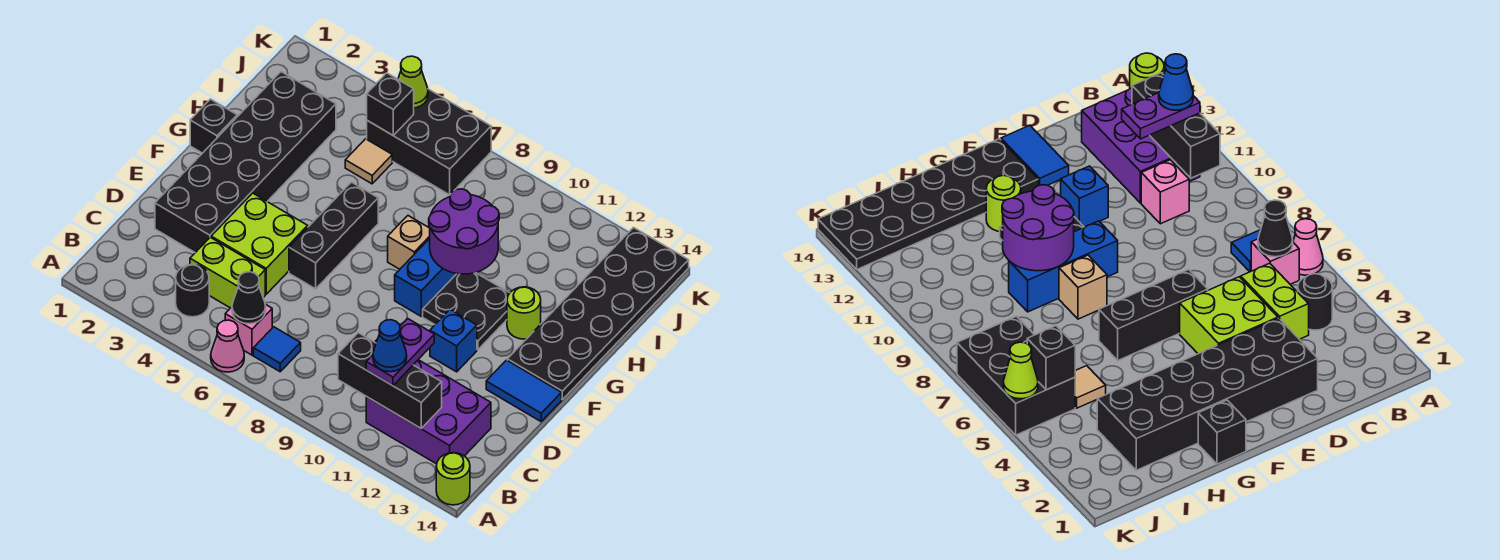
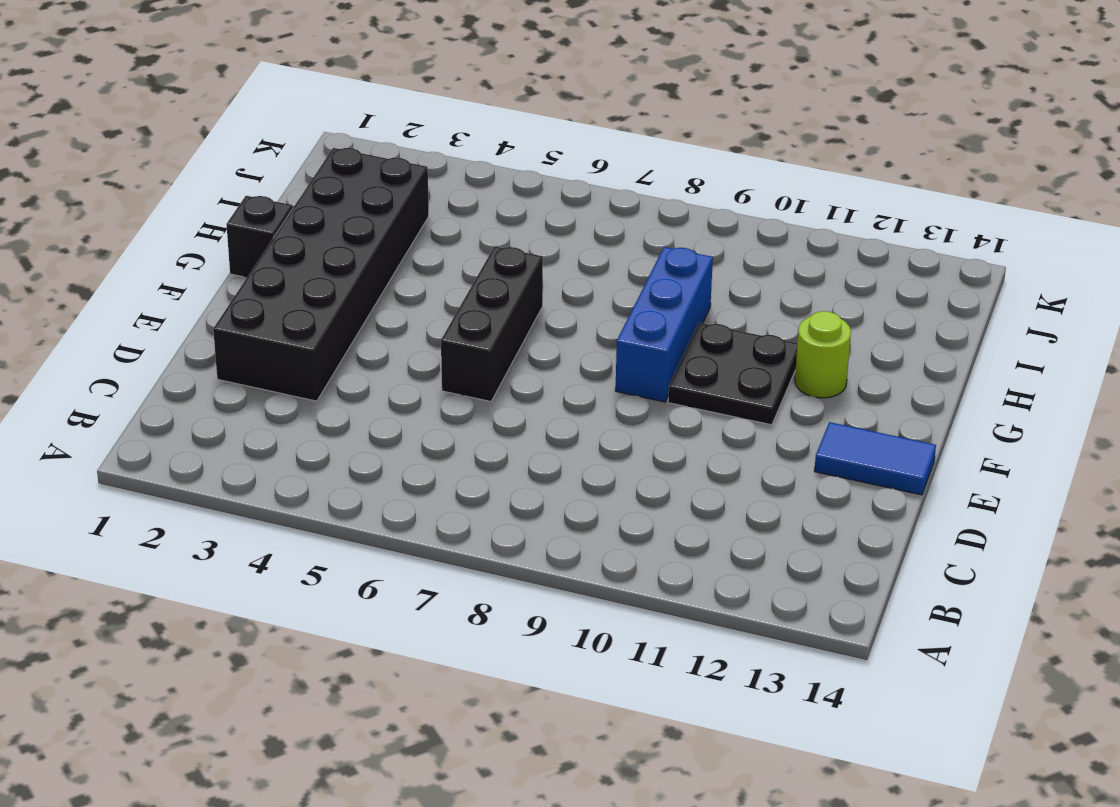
none -> pink 1x1 cone [211,320,244,372]
none -> lime 1x1 round brick [436,453,470,505]
none -> black 1x1 round brick [176,265,209,317]

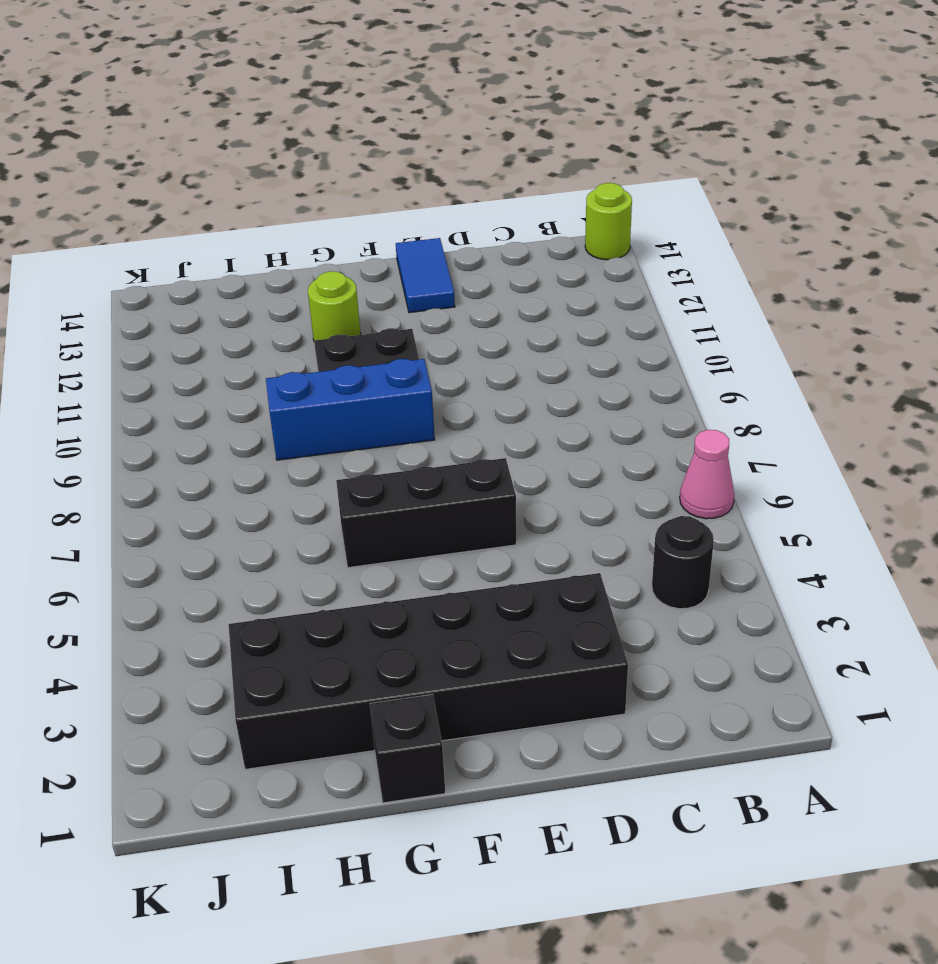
none -> pink 1x1 brick [225,304,272,355]
none -> blue 1x1 tile [253,327,301,372]
none -> purple 2x3 brick [366,360,491,464]

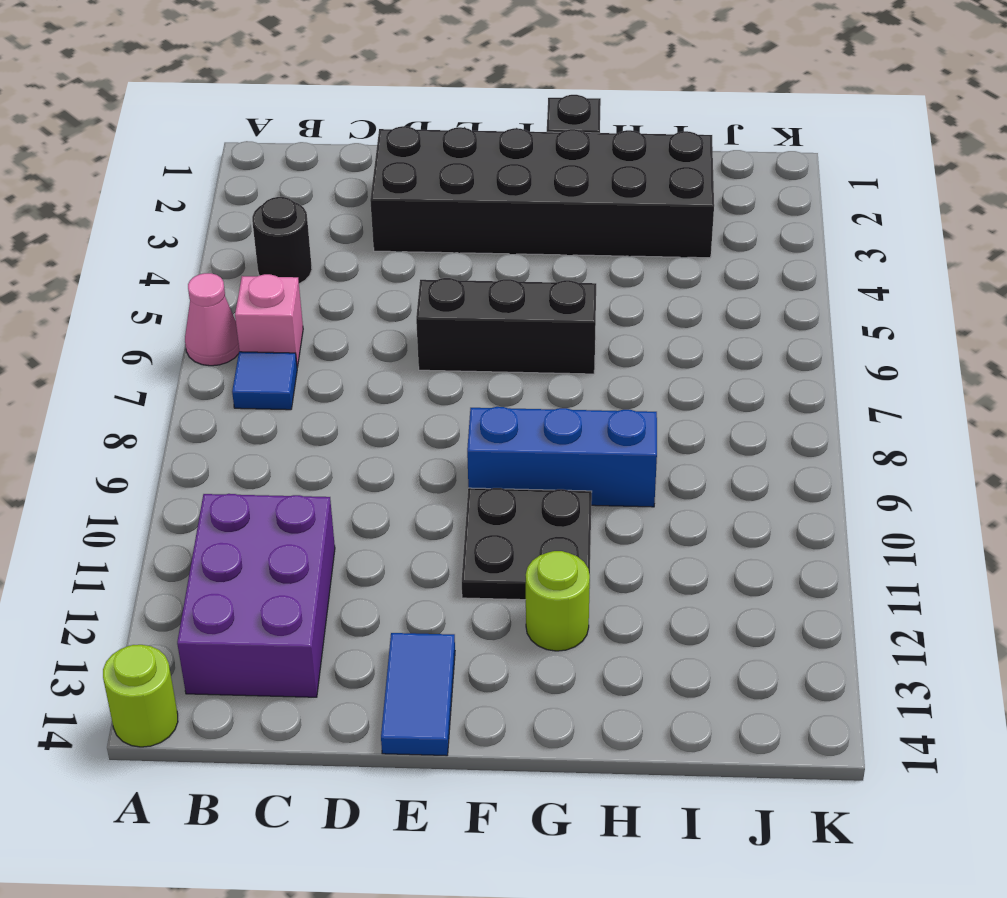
none -> lime 1x2 brick [190,237,265,308]
none -> pink 1x1 brick [1141,160,1189,224]
none -> lime 2x2 brick [211,193,308,294]

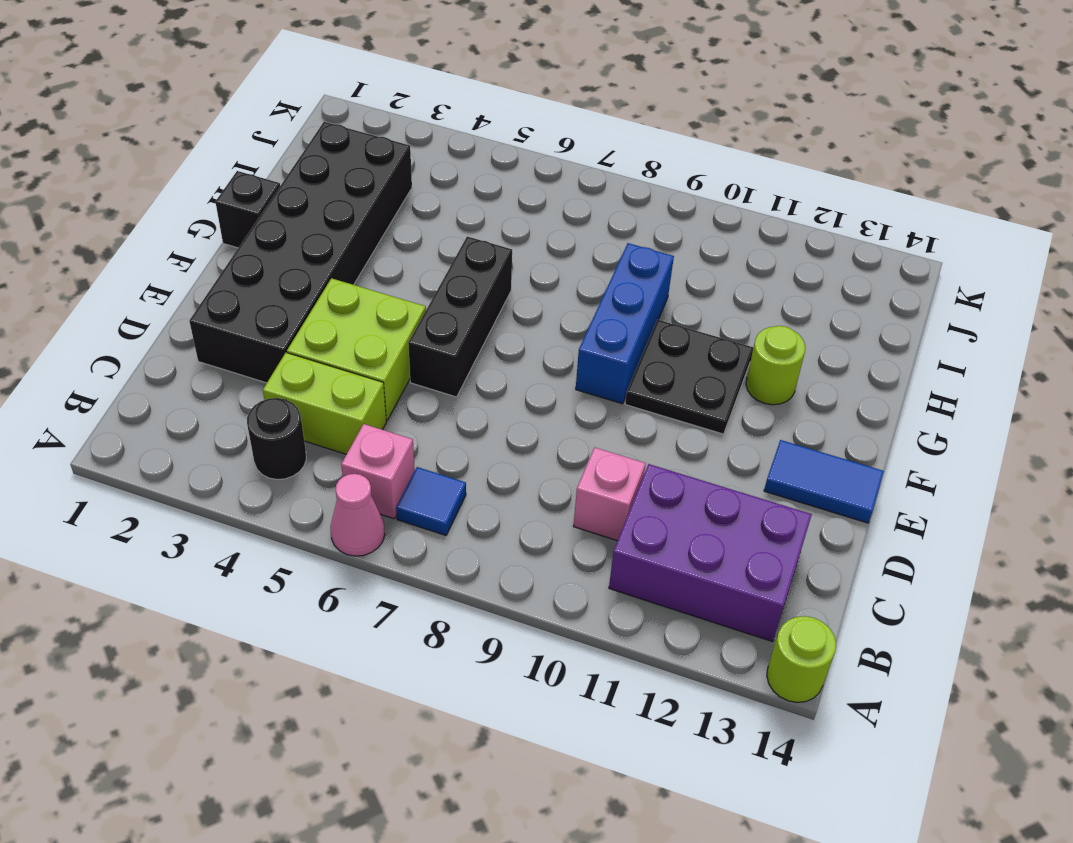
none -> blue 1x1 brick [430,309,477,372]
none -> black 2x6 plate [507,228,689,399]
none -> tan 1x1 brick [388,216,430,269]

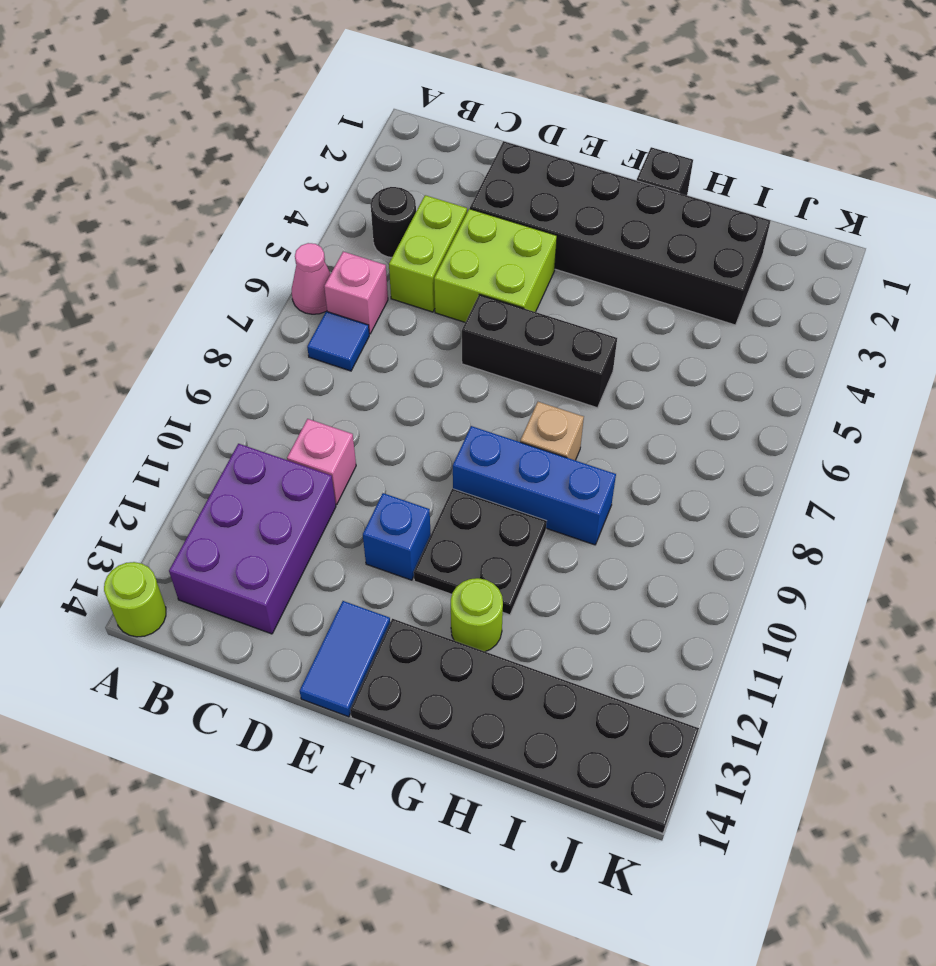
none -> tan 1x1 tile [345,139,392,184]
none -> black 2x3 brick [367,89,491,195]
none -> black 1x1 cone [232,272,266,324]

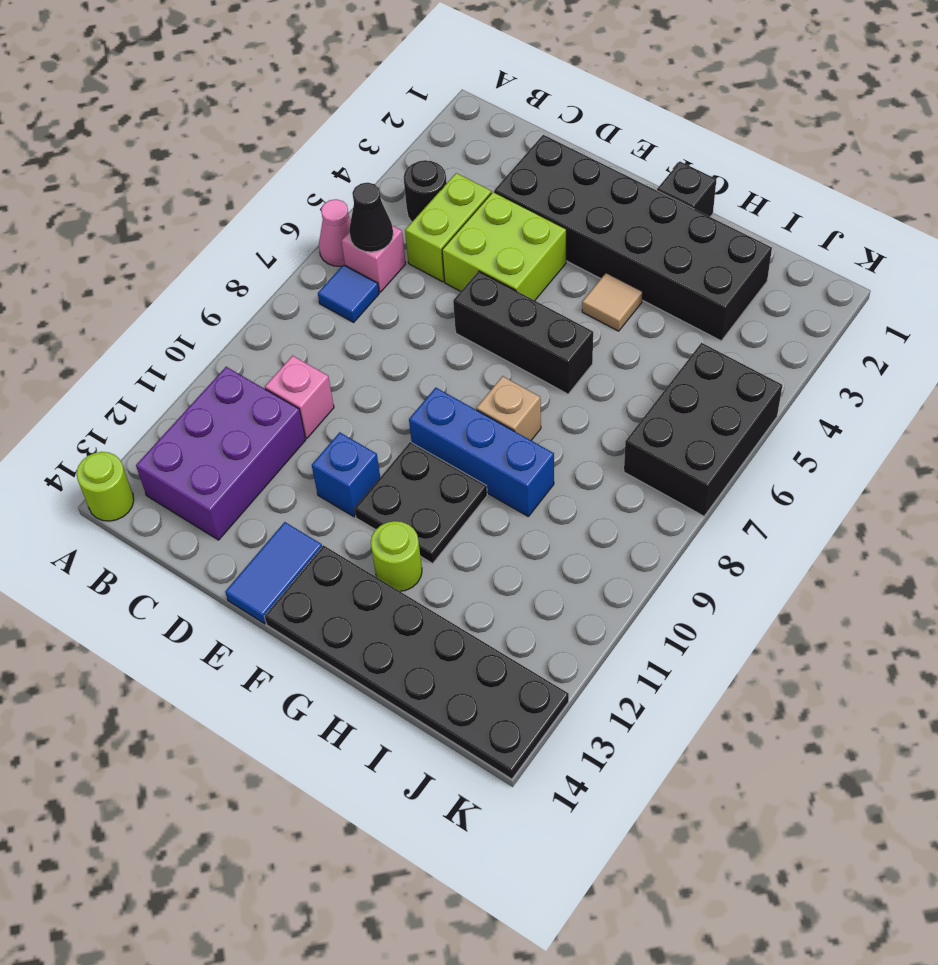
tan 1x1 tile [582,273,643,331] -> tan 1x1 tile moved to [345,139,392,184]
none -> black 1x3 brick [338,333,442,428]
none -> purple 2x2 round brick [429,189,499,274]
none -> black 1x1 brick [367,73,414,136]

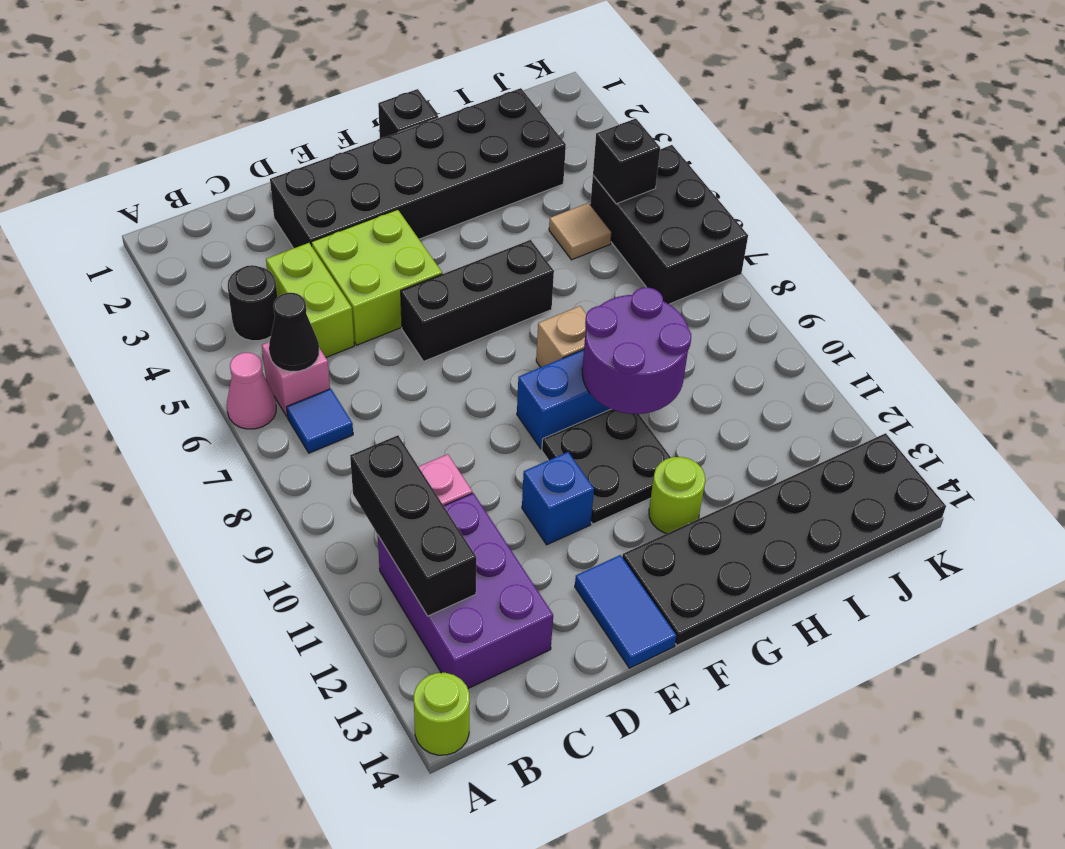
none -> lime 1x1 cone [398,56,428,108]
none -> purple 1x2 plate [366,319,434,386]
none -> blue 1x1 cone [373,320,407,372]

